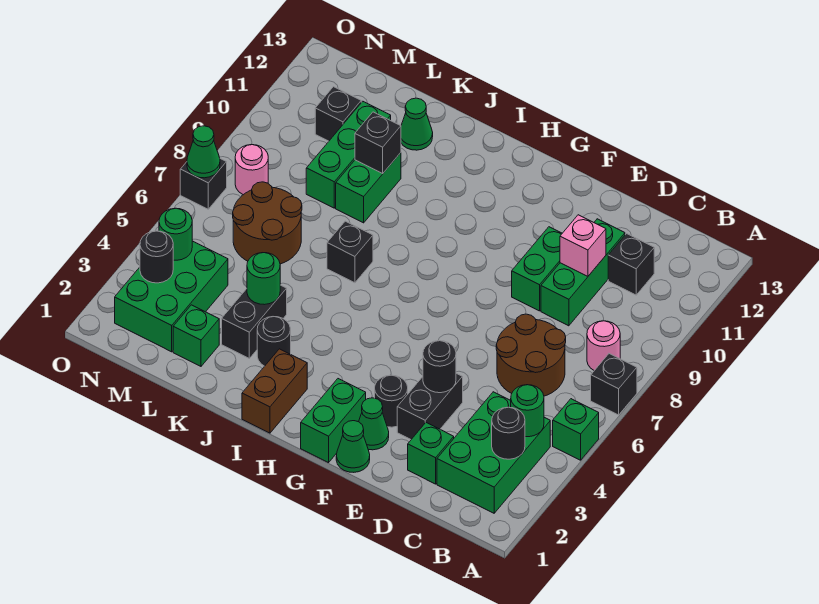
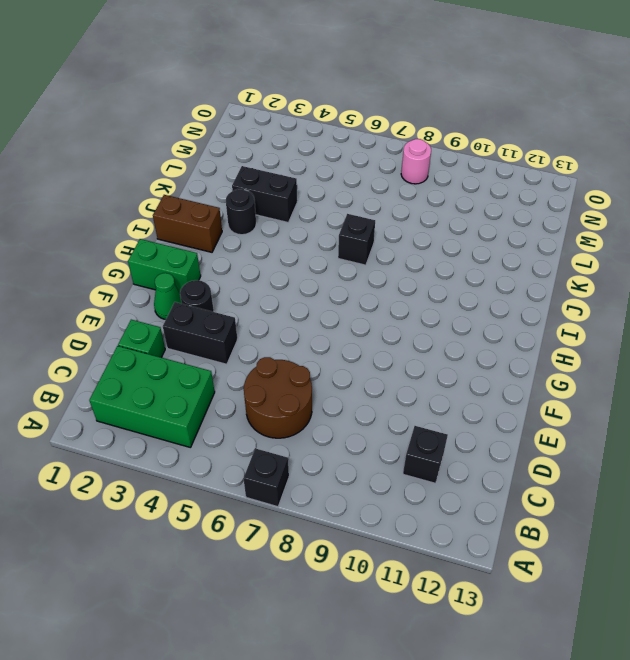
none -> green 1x1 brick [553,399,599,460]
none -> pink 1x1 round brick [587,321,620,370]
none -> green 1x3 brick [541,219,625,326]
none -> green 1x2 brick [512,227,562,311]

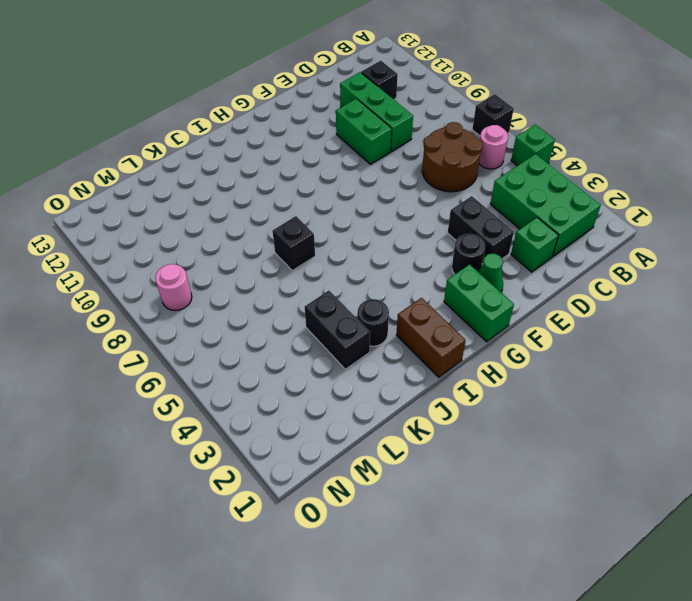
pink 1x1 round brick [479,125,508,169] -> pink 1x1 round brick moved to [587,321,620,370]
none -> green 1x1 cone [336,421,370,472]
none -> green 1x2 brick [336,153,401,223]
none -> green 1x1 cone [401,98,433,150]
none -> green 1x1 brick [173,305,219,366]

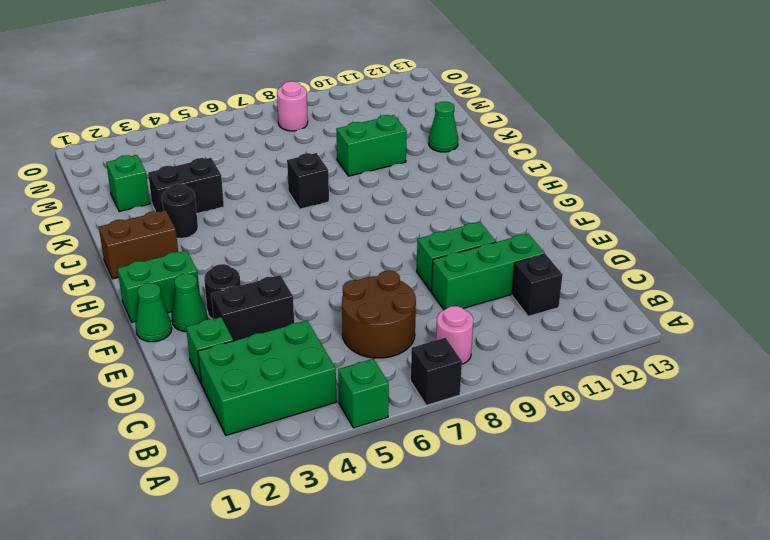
none -> brown 2x2 round brick [233,182,302,264]
none -> green 1x3 brick [306,101,391,208]
none -> green 2x3 brick [115,241,228,352]
none -> black 1x1 brick [315,87,361,141]

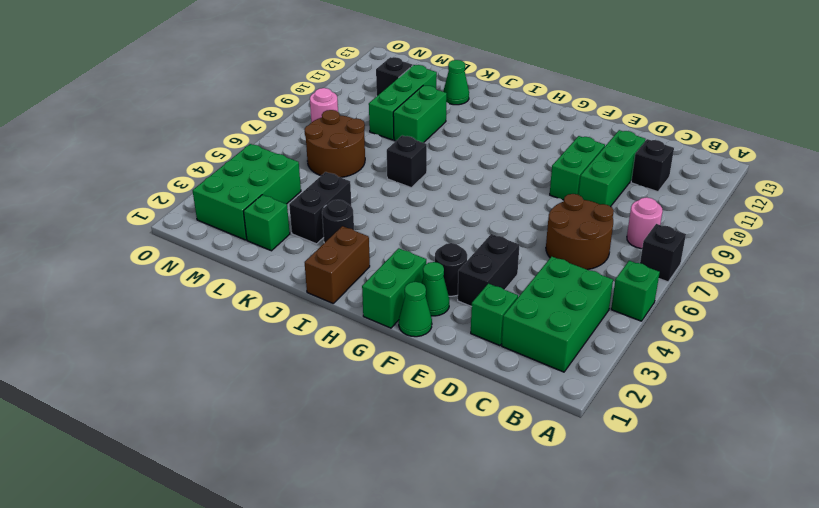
none -> black 1x1 brick [180,159,227,209]
none -> black 1x1 round brick [492,407,525,459]
none -> green 1x1 round brick [511,385,544,437]
none -> pink 1x1 brick [560,215,606,276]

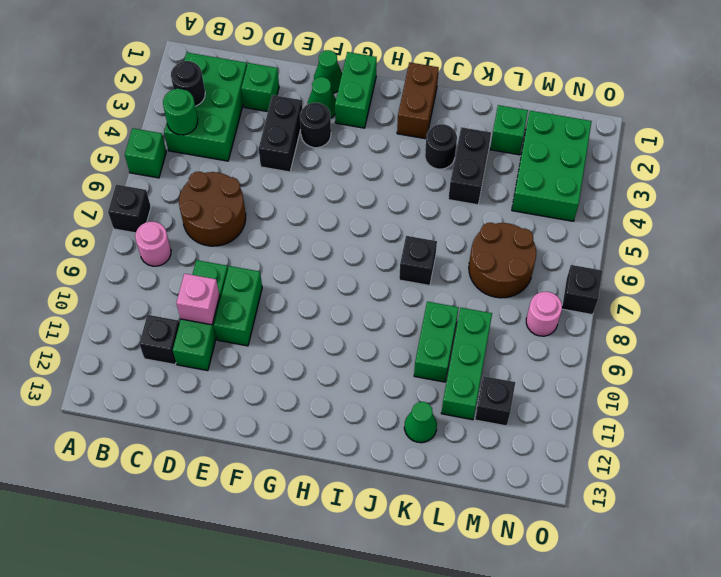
none -> black 1x1 round brick [423,341,456,393]
none -> green 1x1 round brick [247,253,280,305]
none -> black 1x1 brick [355,112,401,173]
none -> black 1x1 round brick [140,231,173,283]

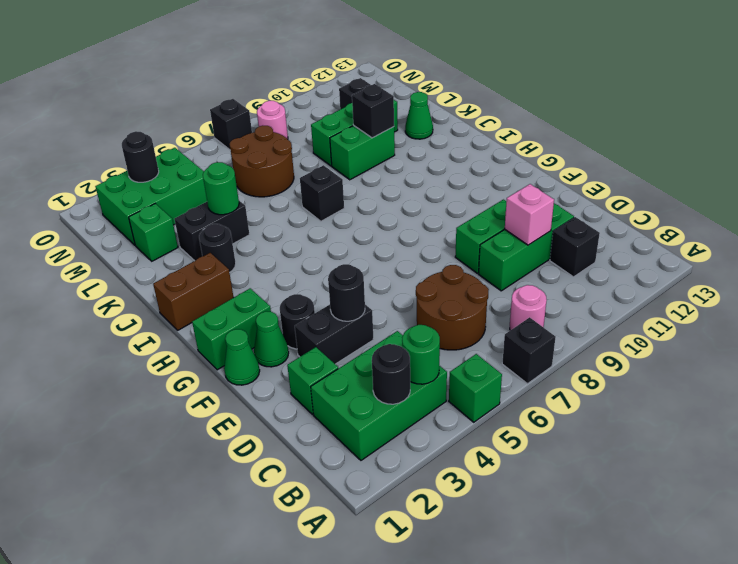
none -> green 1x1 round brick [159,208,192,260]
none -> green 1x1 cone [187,126,220,178]

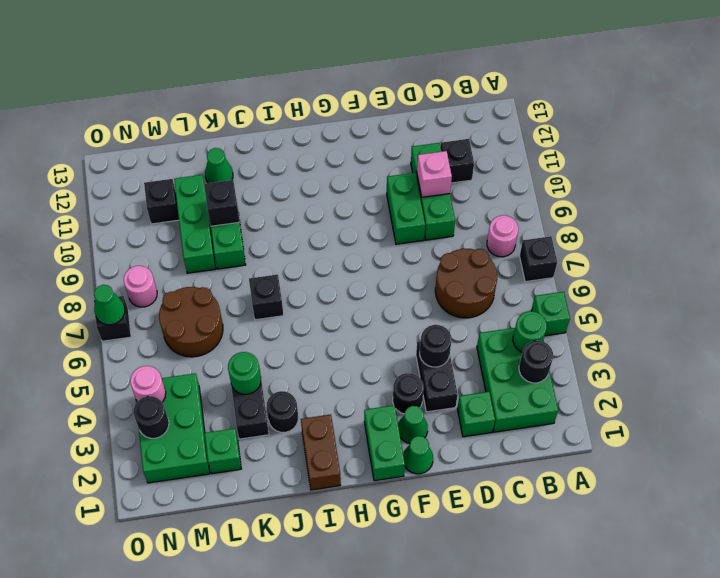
pink 1x1 round brick [130,366,166,402] -> green 1x1 round brick [159,208,192,260]

